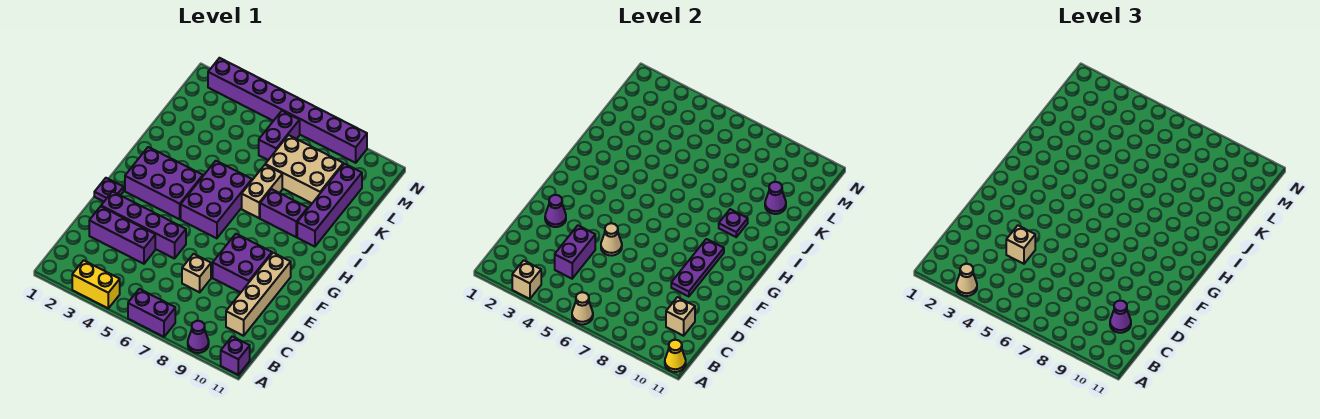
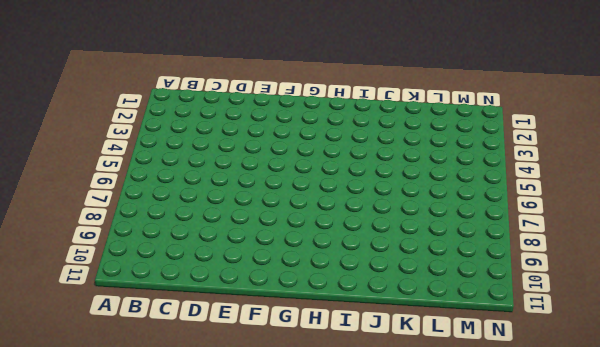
none -> yellow 1x2 brick [72,260,120,308]
none -> purple 1x2 brick [128,289,175,337]
none -> purple 1x1 cone [188,321,209,353]
none -> purple 1x1 brick [221,336,250,375]

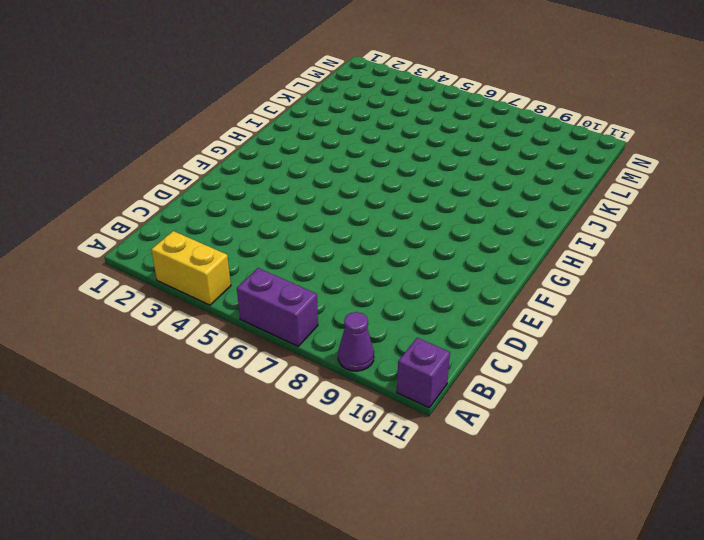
none -> tan 1x4 brick [226,253,291,336]
none -> purple 1x3 brick [89,206,155,264]
none -> tan 1x1 brick [182,254,211,292]
none -> purple 1x4 brick [101,192,186,259]

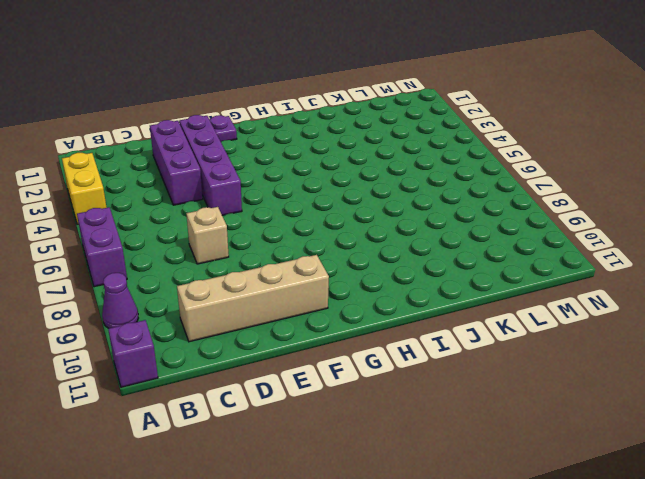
none -> purple 2x2 brick [213,234,272,292]
none -> purple 2x3 brick [125,147,203,219]
none -> purple 2x3 brick [181,161,252,238]
none -> tan 1x2 brick [242,165,282,218]

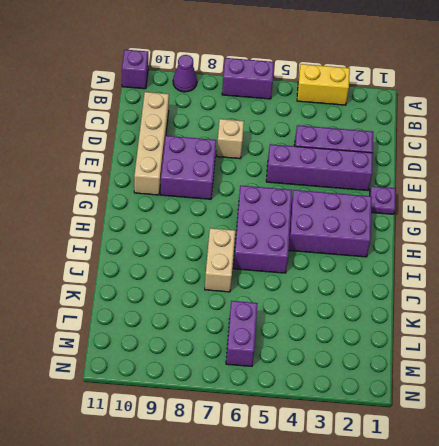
none -> purple 1x2 brick [260,189,308,237]
none -> purple 1x4 brick [297,164,362,247]
none -> tan 2x3 brick [265,135,343,203]
none -> purple 1x8 brick [208,58,367,163]

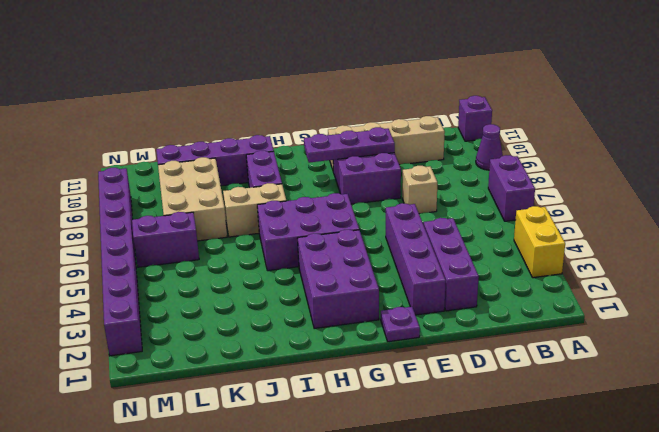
none -> tan 1x1 brick [512,260,541,299]
none -> tan 1x1 cone [572,292,593,324]
none -> yellow 1x1 cone [665,340,686,372]
none -> purple 1x2 brick [555,226,595,279]

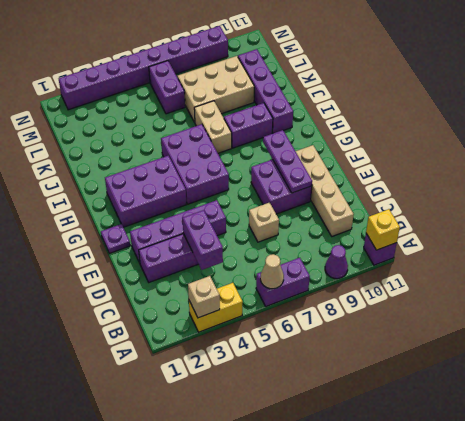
yellow 1x1 brick [366,209,400,250] -> yellow 1x1 cone [665,340,686,372]
none -> tan 1x1 brick [666,297,695,336]
none -> purple 1x1 cone [545,195,566,227]
none -> tan 1x1 cone [601,223,622,256]
none -> purple 1x1 plate [719,209,748,237]

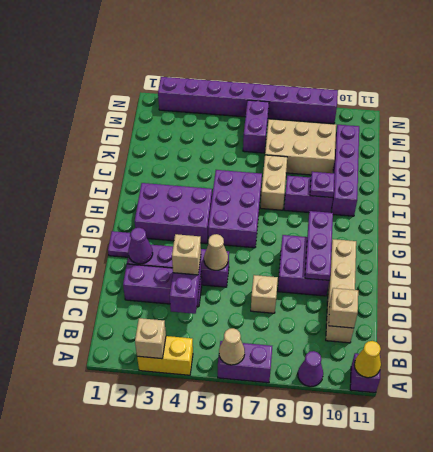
none -> purple 1x1 cone [765,182,786,214]
none -> tan 1x1 cone [956,264,977,296]
none -> purple 1x1 cone [1110,301,1131,333]

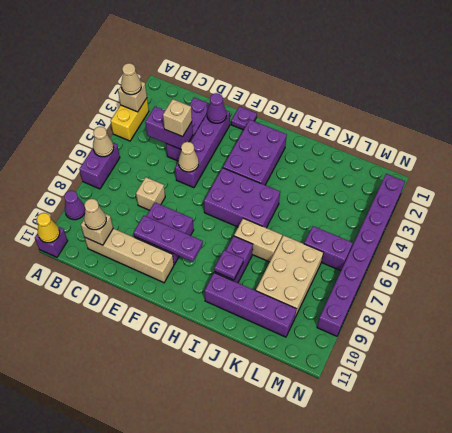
tan 1x1 cone [84,199,106,230] -> purple 1x1 cone [1110,301,1131,333]
none -> purple 1x1 cone [765,182,786,214]

